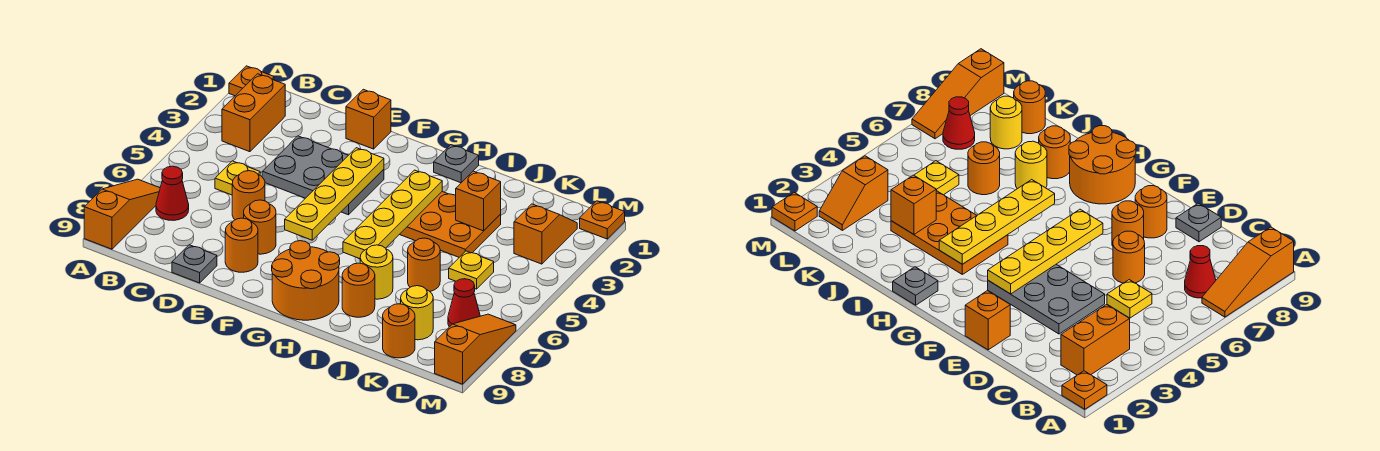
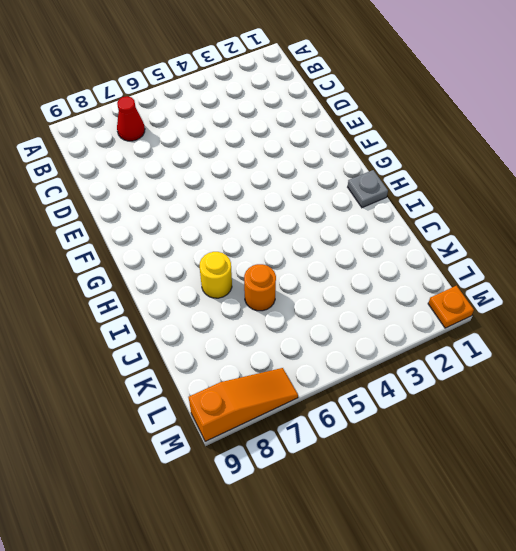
none -> orange 1x1 plate [229,66,274,96]
none -> orange 1x3 slope [84,179,160,249]
none -> orange 1x2 brick [222,74,285,152]

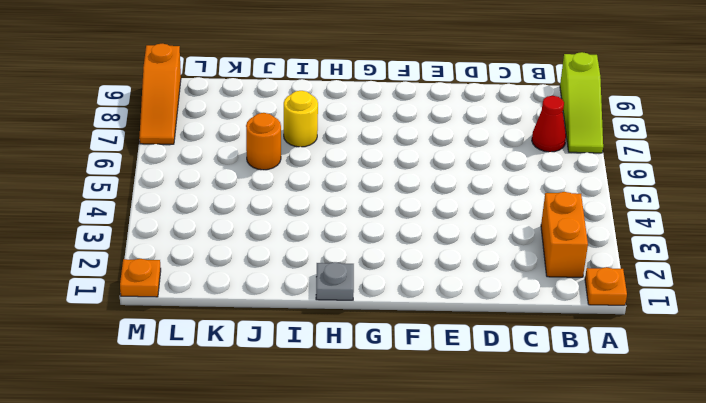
lime 1x3 slope [560,52,603,153] -> orange 1x3 slope [84,179,160,249]
none -> yellow 1x1 plate [215,161,260,195]
none -> grey 2x3 plate [262,136,384,215]
none -> orange 1x1 round brick [232,171,265,220]

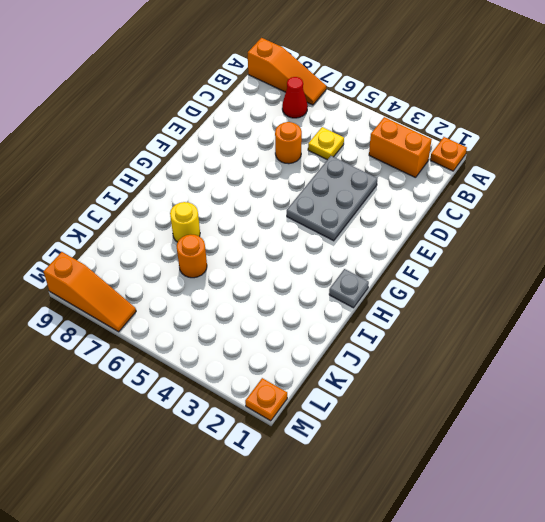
none -> grey 1x1 plate [172,245,217,283]
none -> orange 1x1 brick [346,89,391,149]
none -> orange 1x1 round brick [244,200,276,254]

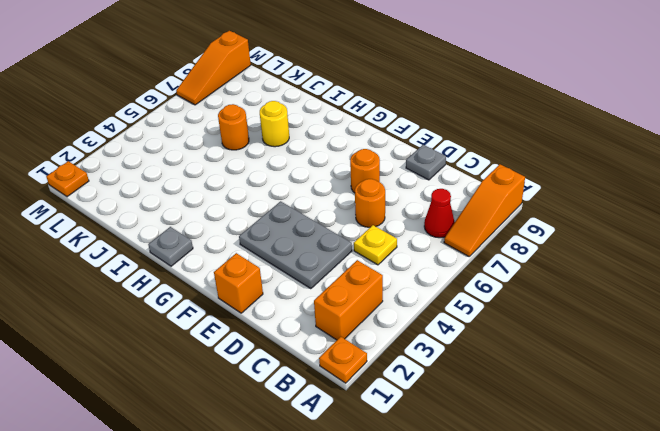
none -> orange 1x1 round brick [225,218,258,272]
none -> orange 2x2 round brick [272,241,340,320]
none -> orange 2x3 plate [399,192,501,257]

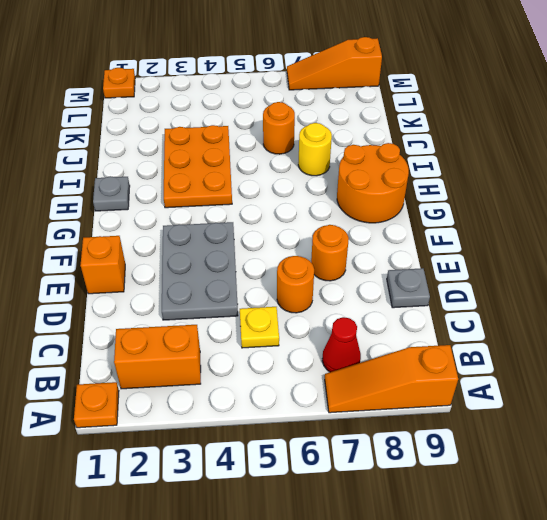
none -> orange 1x1 round brick [225,218,258,272]
none -> orange 1x1 round brick [342,263,375,317]
none -> yellow 1x1 plate [449,251,494,289]

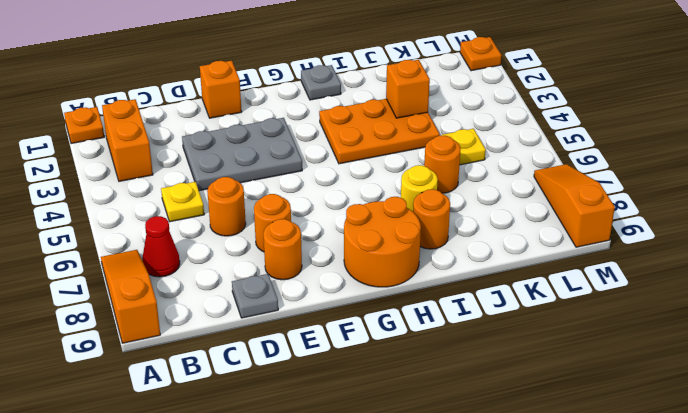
none -> yellow 1x1 round brick [401,286,433,340]
none -> orange 1x1 round brick [383,304,415,358]
none -> orange 1x2 slope [514,204,577,264]

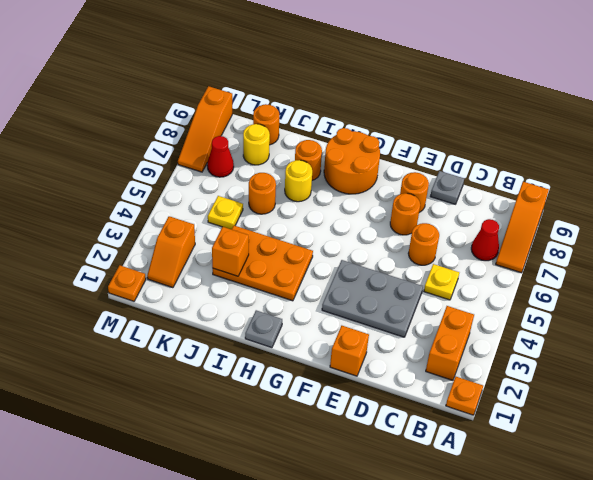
none -> yellow 1x4 plate [285,148,384,240]
none -> yellow 1x4 plate [343,170,442,259]

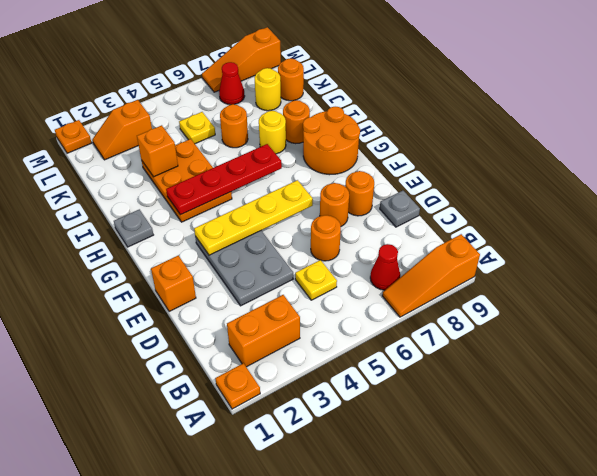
red 1x4 plate [166,144,282,215] -> yellow 1x4 plate [343,170,442,259]

